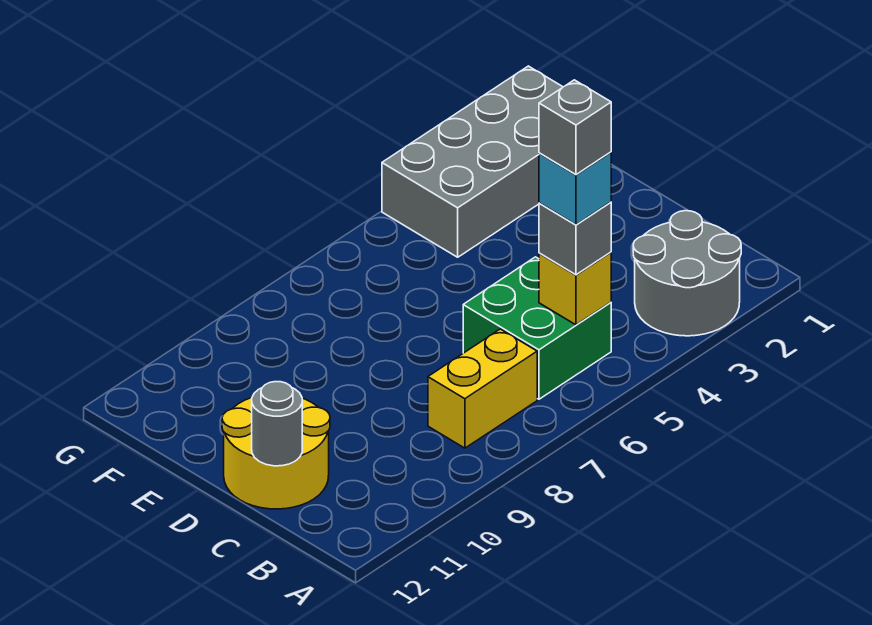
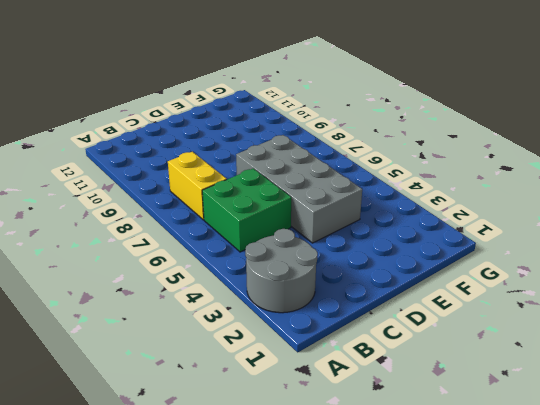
grey 2x4 brick [236,135,362,243] -> grey 2x4 brick moved to [382,66,563,257]
none -> yellow 2x2 round brick [222,398,330,509]
none -> yellow 1x1 brick [539,252,611,325]

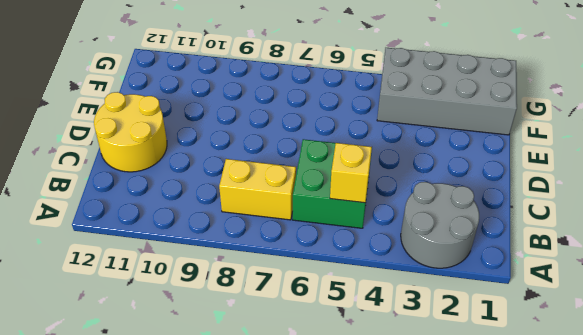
none -> grey 1x1 round brick [252,382,302,466]
none -> grey 1x1 brick [539,202,611,275]

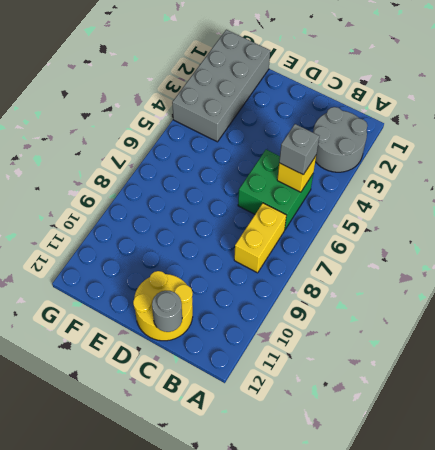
none -> cyan 1x1 brick [539,152,611,225]
none -> grey 1x1 brick [539,80,611,175]

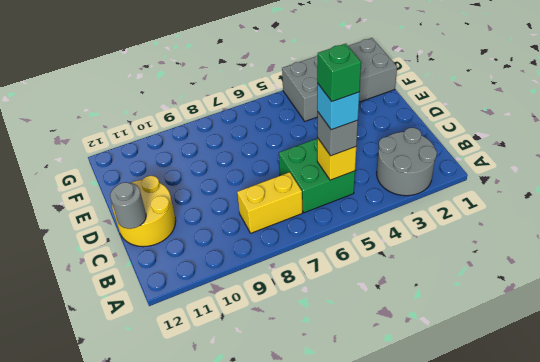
green 1x1 brick [317,44,361,102] -> grey 1x1 brick [539,80,611,175]

